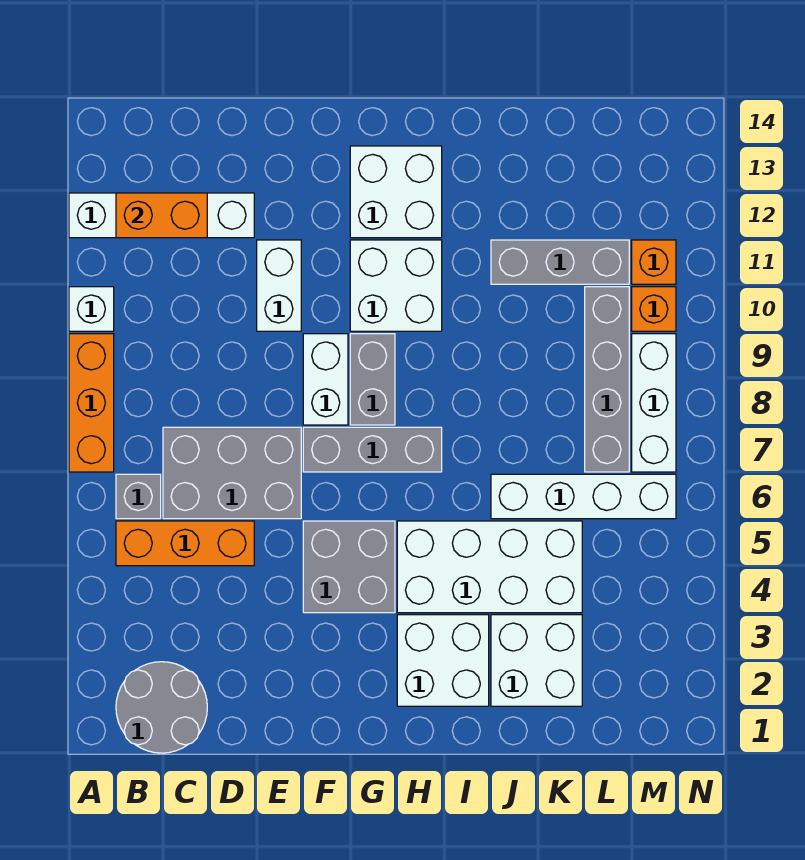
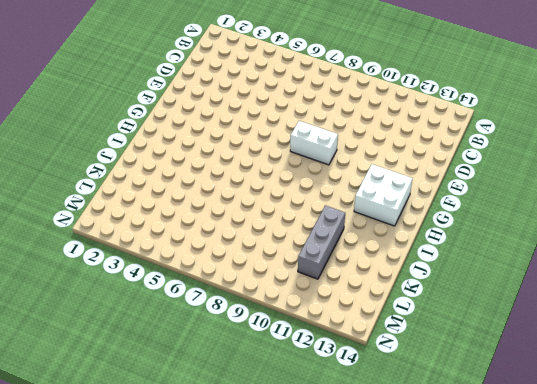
none -> orange 1x3 brick [69,334,114,472]
none -> white 1x1 brick [69,287,114,331]
none -> white 1x4 brick [69,193,254,238]

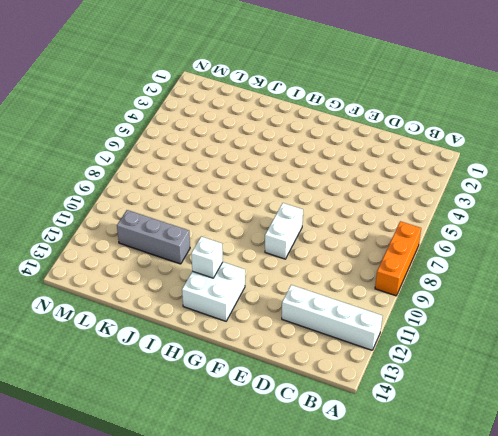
white 1x1 brick [191,237,223,278] -> white 1x1 brick moved to [69,287,114,331]
none -> grey 2x2 round brick [116,662,207,753]
none -> orange 1x3 brick [116,521,254,566]
none -> grey 1x1 brick [116,474,161,519]

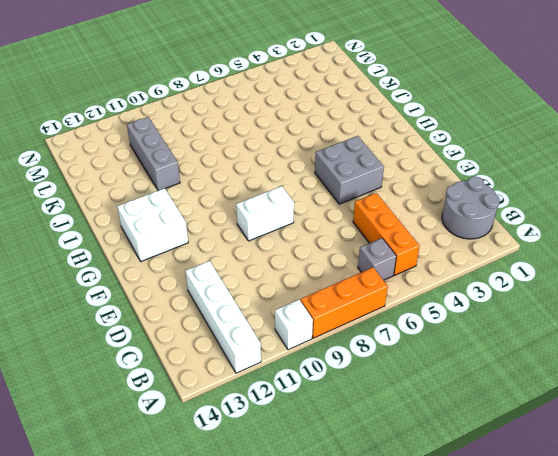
none -> grey 2x3 brick [163,427,301,519]
none -> white 1x2 brick [257,240,301,331]
none -> grey 1x3 brick [303,427,442,472]

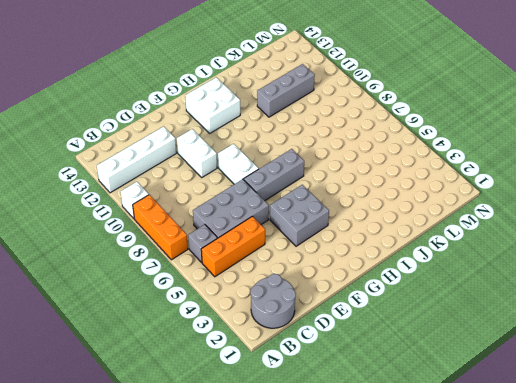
none -> grey 1x2 brick [350,334,395,425]
none -> white 2x2 brick [350,240,442,331]
none -> white 2x2 brick [397,615,489,706]

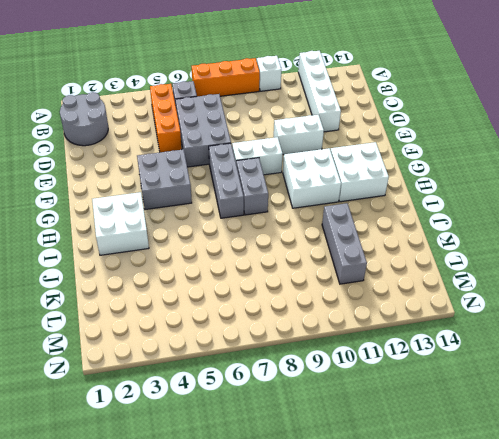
grey 1x2 brick [236,158,268,215] -> grey 1x2 brick turned to [350,334,395,425]
none -> white 2x4 brick [397,521,582,613]
none -> white 2x2 brick [491,615,582,706]
none -> white 1x4 brick [491,474,676,519]

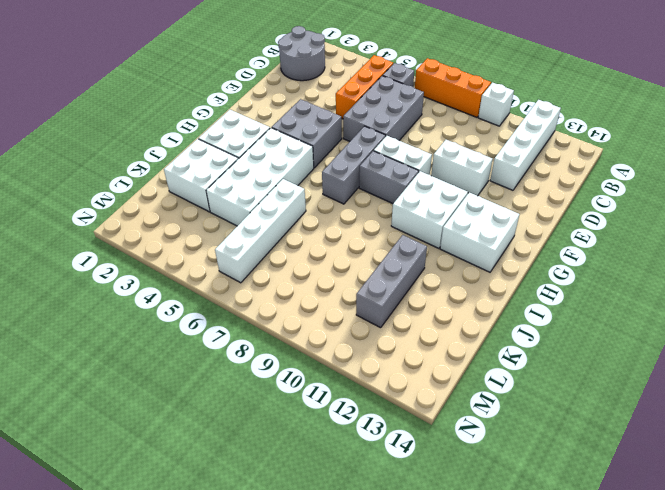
none -> grey 1x4 brick [585,287,629,472]
none -> white 1x3 brick [632,334,676,472]
none -> orange 1x1 brick [632,287,676,331]

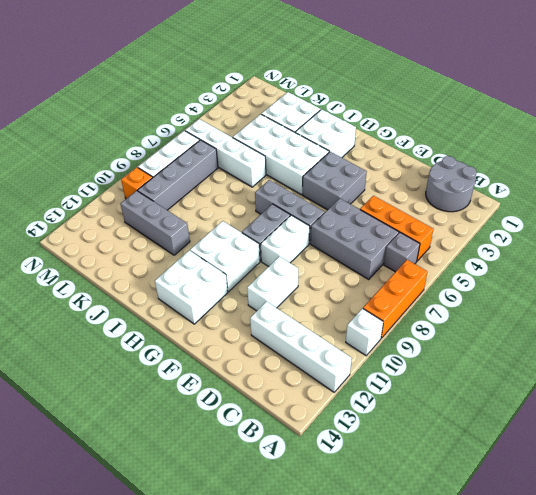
none -> orange 1x1 brick [632,240,676,284]
none -> orange 1x2 brick [116,193,207,238]

